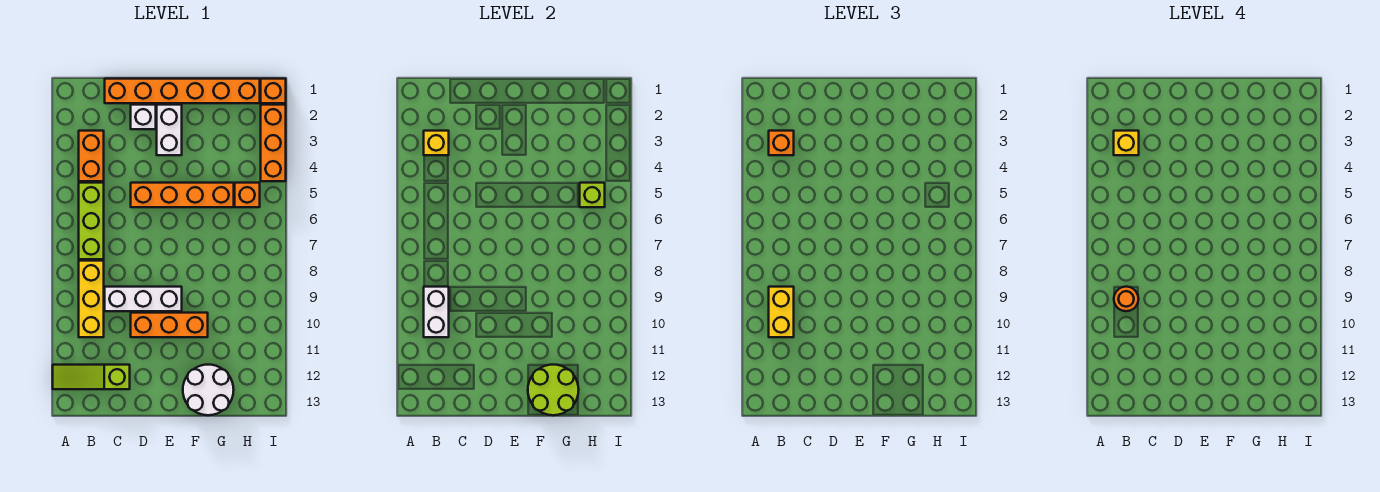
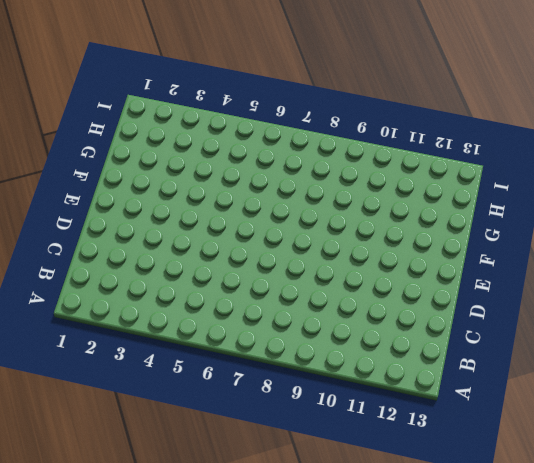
none -> lime 1x3 slope [53,365,130,389]
none -> orange 1x2 brick [79,131,104,181]
none -> lime 1x3 brick [79,183,104,259]

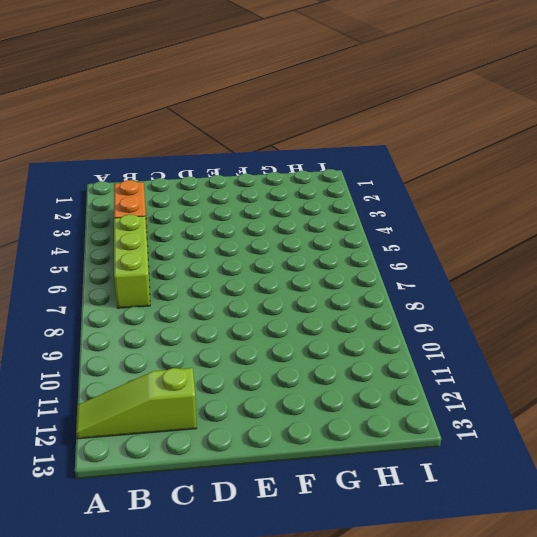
none -> yellow 1x3 brick [79,261,104,337]
none -> orange 1x6 brick [105,79,260,103]
none -> white 1x3 brick [105,287,182,311]

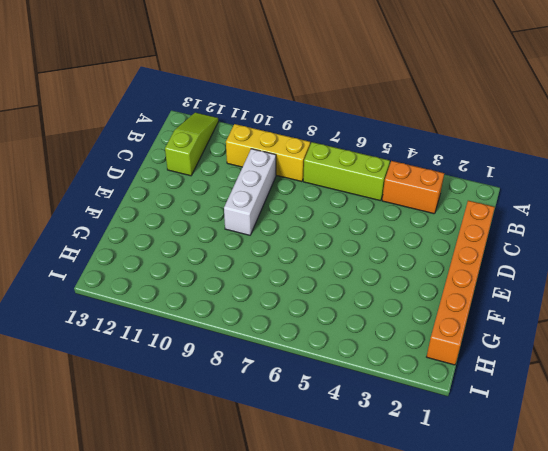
none -> white 1x1 brick [131,105,156,129]
none -> orange 1x4 brick [131,183,234,207]
none -> orange 1x3 brick [131,313,208,337]

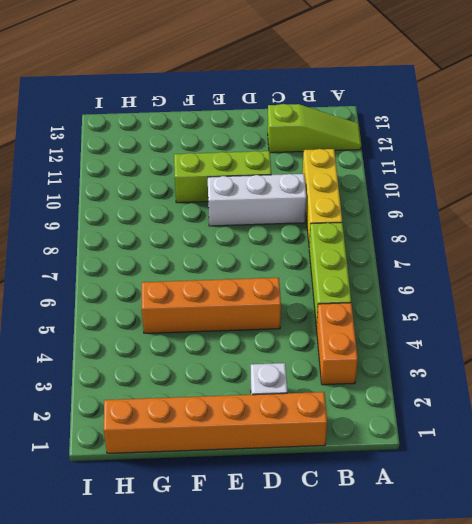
lime 1x3 brick [174,151,271,203] -> orange 1x3 brick [131,313,208,337]
none -> white 1x2 brick [157,105,182,155]
none -> white 2x2 round brick [183,365,234,415]
none -> orange 1x1 brick [235,183,260,207]

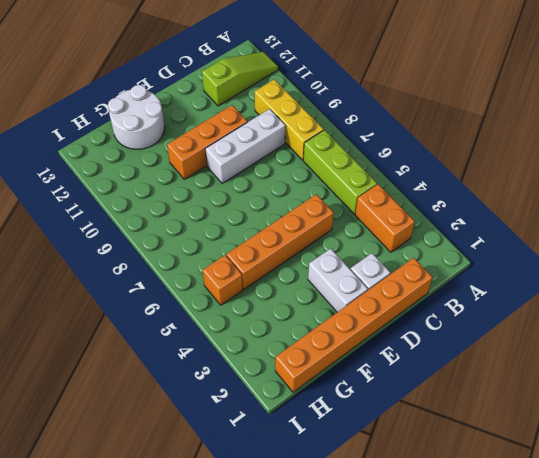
none -> orange 1x1 brick [261,79,286,103]
none -> orange 1x3 brick [261,105,286,181]
none -> yellow 1x1 brick [424,131,449,155]

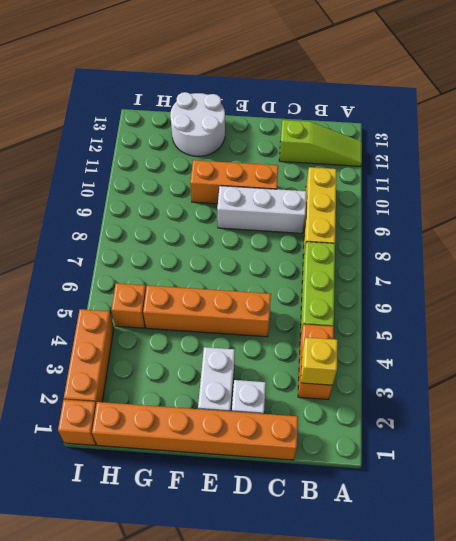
none -> white 1x2 brick [424,287,449,337]
none -> lime 2x2 round brick [528,365,579,415]
none -> lime 1x1 brick [580,183,605,207]

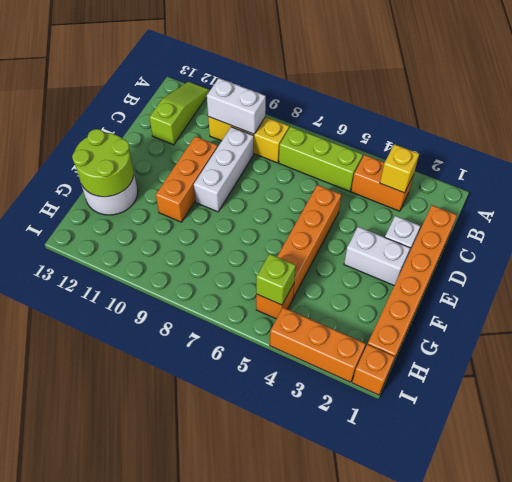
none -> orange 1x1 brick [769,131,794,155]
none -> yellow 1x2 brick [769,287,794,337]
none -> yellow 1x1 brick [1114,131,1139,155]

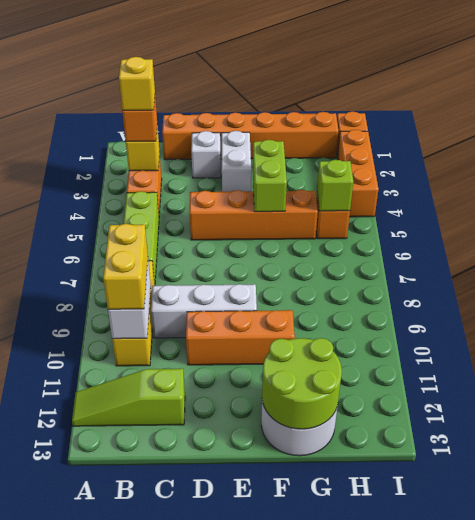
lime 1x2 brick [253,140,287,212] -> none
none -> orange 1x1 round brick [1114,287,1138,311]

